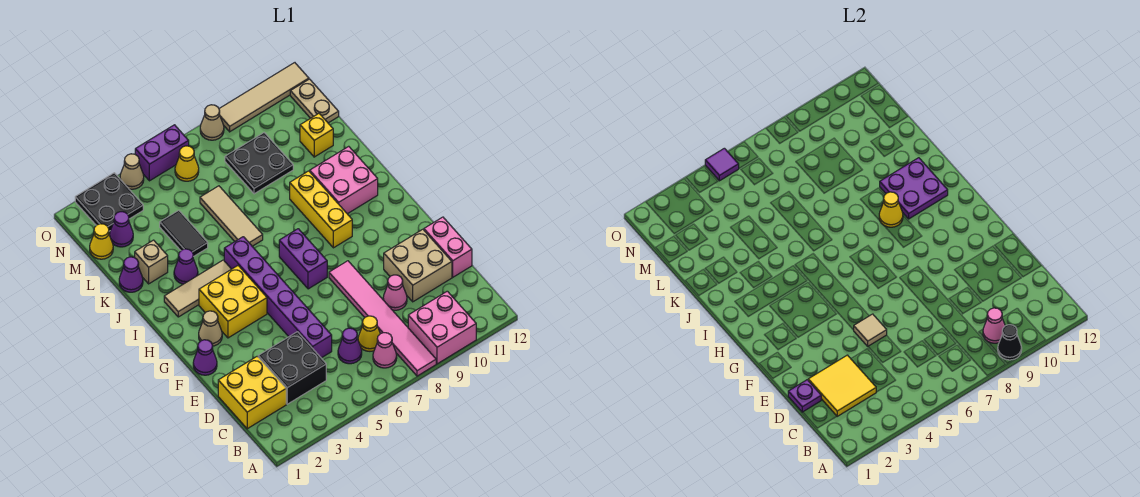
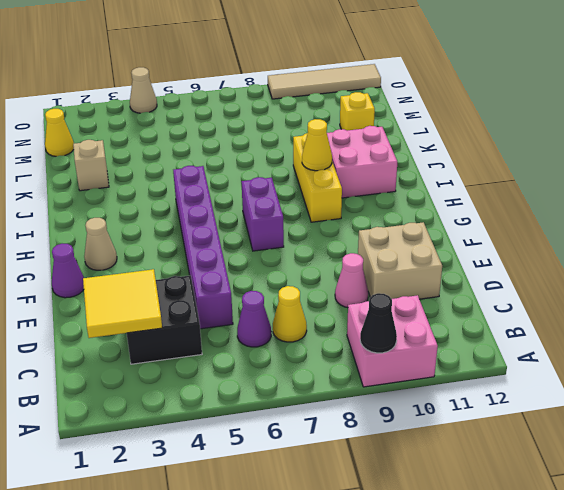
none -> pink 1x6 tile [329,261,436,376]
none -> pink 1x1 cone [373,333,397,368]
none -> yellow 2x2 brick [218,356,286,429]
none -> pink 1x2 brick [424,217,472,277]

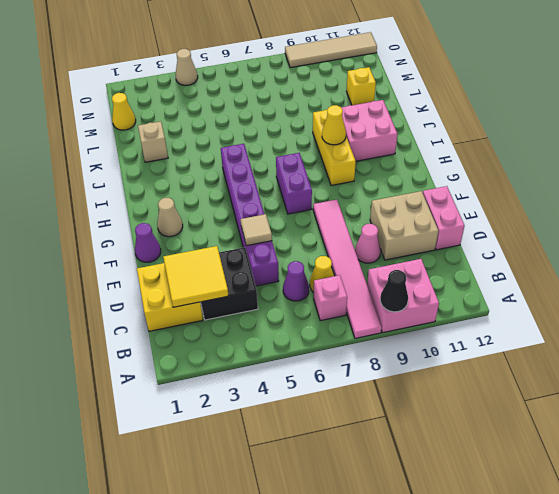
pink 1x1 brick [314,275,347,321] -> pink 1x1 cone [373,333,397,368]
none -> yellow 2x2 brick [199,266,267,338]
none -> tan 1x3 tile [164,260,231,317]
none -> purple 1x1 cone [174,249,198,284]
none -> tan 1x3 tile [200,186,263,246]

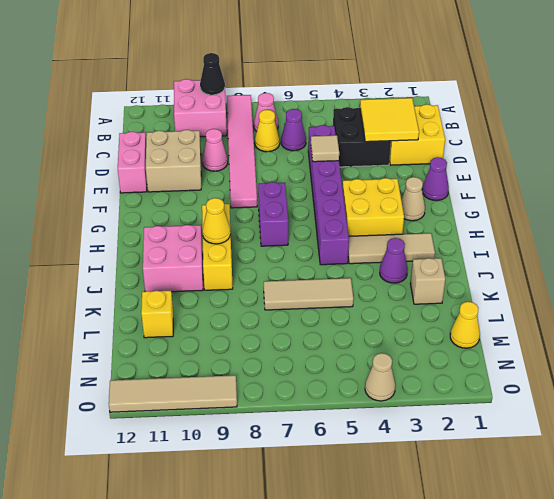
tan 1x3 tile [264,278,353,310] -> tan 1x3 tile turned to [200,186,263,246]
none -> purple 1x1 cone [119,257,143,292]
none -> black 1x2 tile [160,210,208,257]
none -> black 2x2 plate [225,133,293,194]
none -> purple 1x1 cone [110,212,133,247]

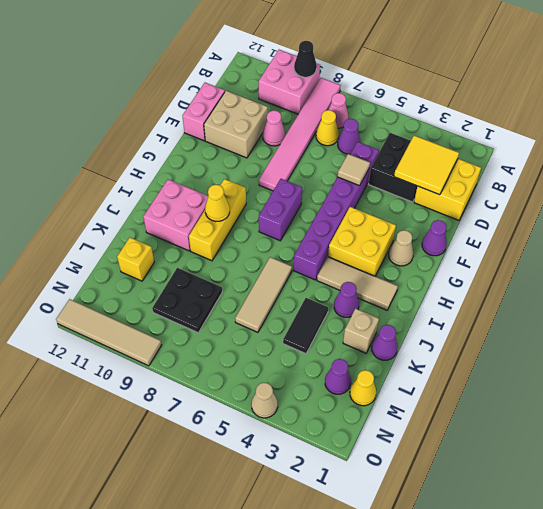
none -> tan 1x2 plate [290,79,339,123]
none -> black 2x2 plate [75,173,143,231]
none -> yellow 1x1 cone [175,146,199,181]
none -> purple 1x2 brick [135,125,189,181]

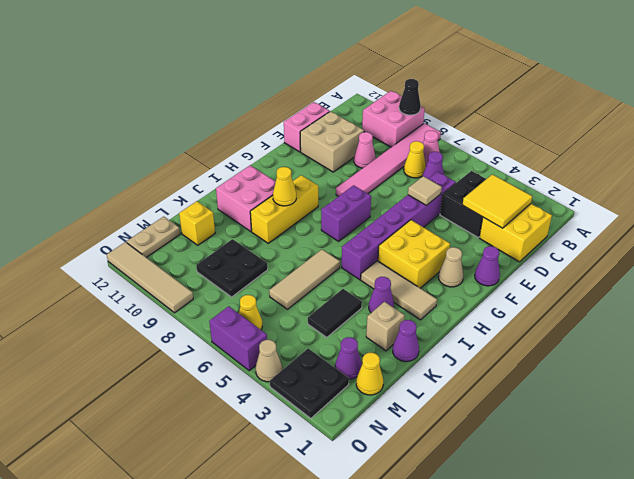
none -> tan 1x1 cone [200,105,224,140]
none -> pink 1x1 cone [983,308,1005,343]
none -> purple 1x1 plate [788,380,821,412]
none -> purple 2x2 plate [880,158,948,219]

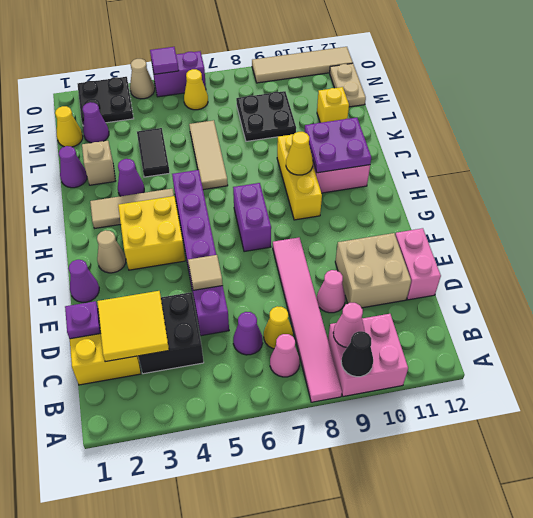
none -> tan 1x1 cone [200,105,224,140]

